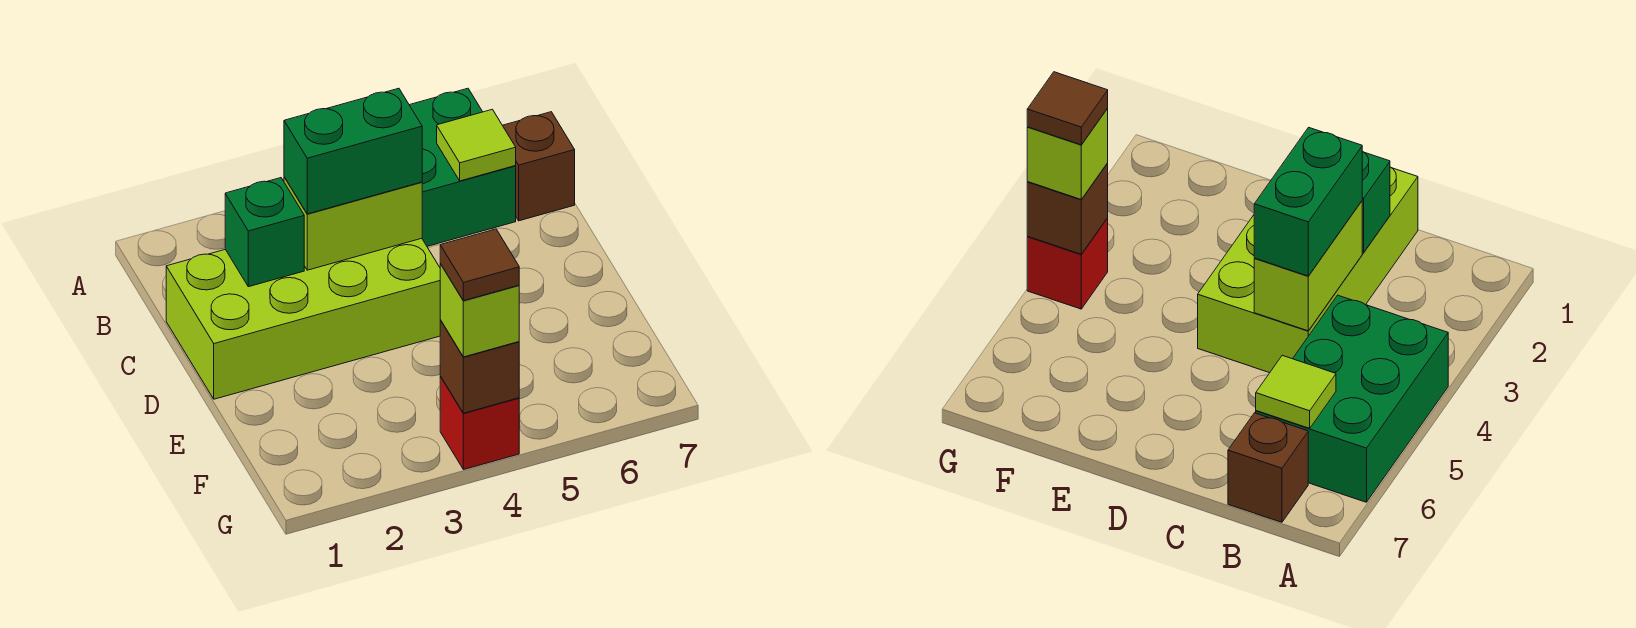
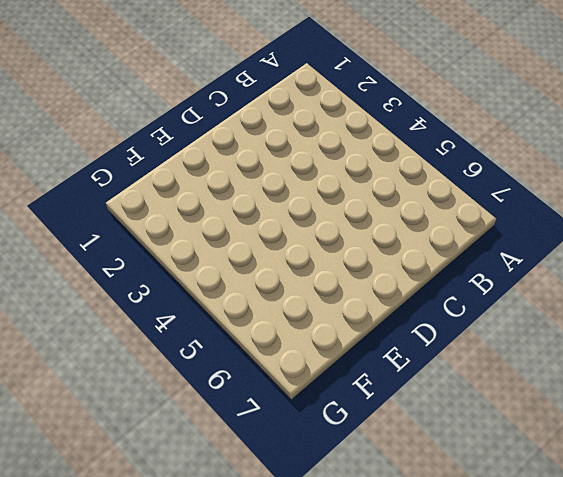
none -> green 2x3 brick [410,88,516,246]
none -> brown 1x1 brick [503,112,575,221]

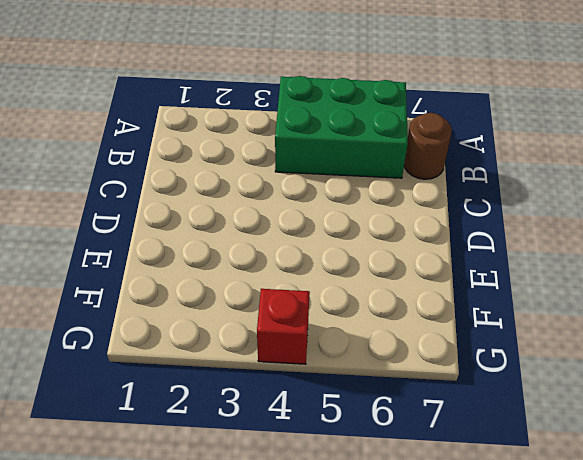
brown 1x1 round brick [404,113,452,179] -> brown 1x1 brick [503,112,575,221]
none -> lime 2x4 brick [166,238,440,399]
none -> lime 1x1 tile [437,109,516,181]

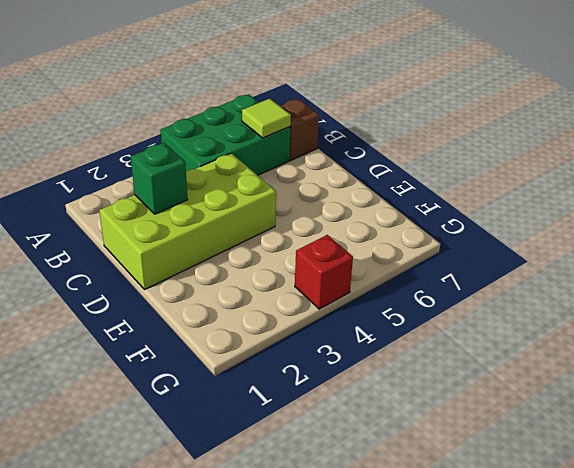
none -> lime 1x2 brick [284,177,422,270]
none -> brown 1x1 brick [440,320,519,413]

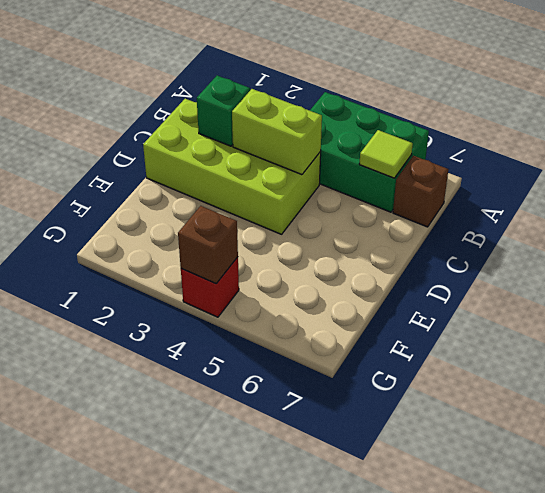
none -> green 1x2 brick [284,88,422,214]
none -> lime 1x1 brick [440,264,519,357]

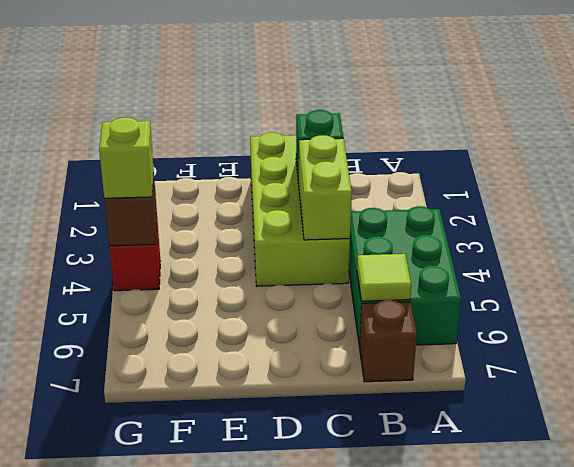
none -> green 1x2 brick [284,88,422,214]
none -> brown 1x1 tile [440,229,519,301]

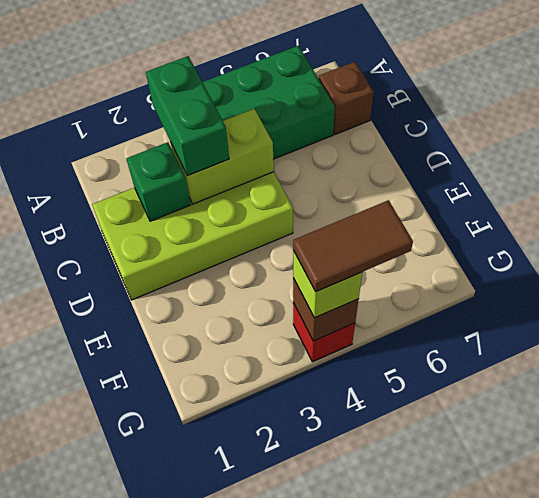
green 1x2 brick [146,56,229,176] -> green 1x2 brick turned to [284,88,422,214]
brown 1x2 tile [293,200,413,292] -> brown 1x1 tile [440,229,519,301]
none -> lime 1x1 tile [437,109,516,181]

